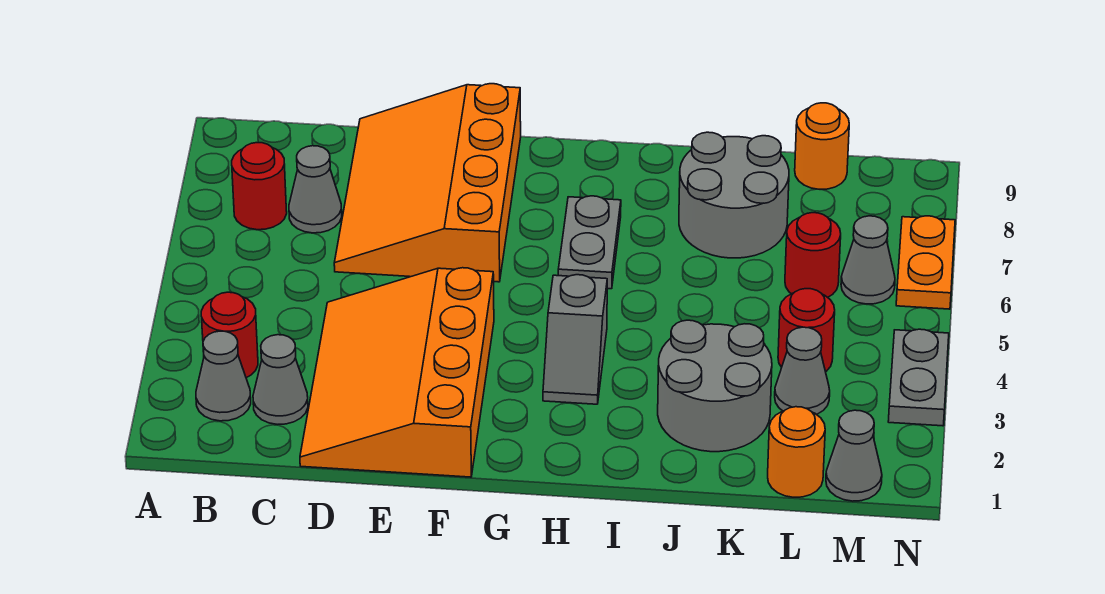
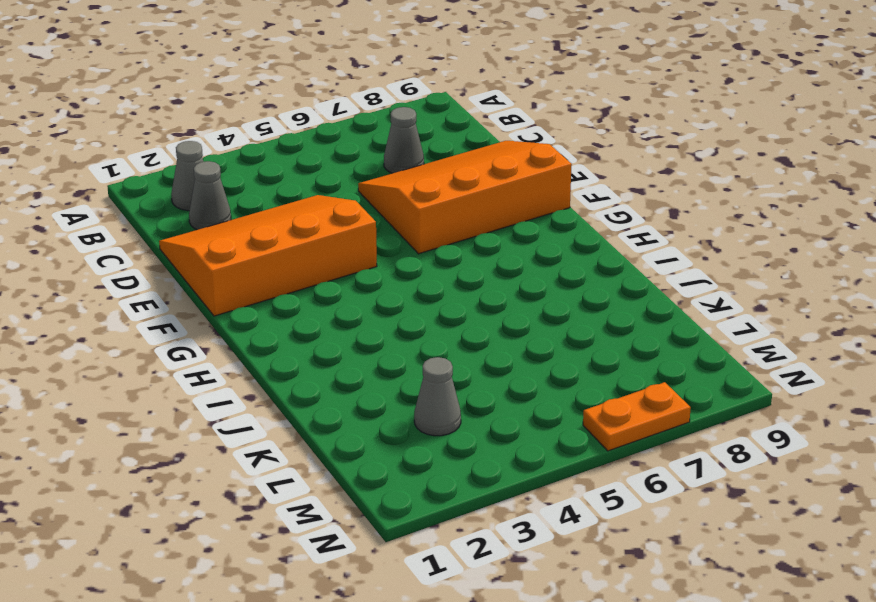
none -> red 1x1 round brick [201,292,258,378]
none -> red 1x1 round brick [232,143,287,230]
none -> grey 1x2 slope [543,275,607,404]

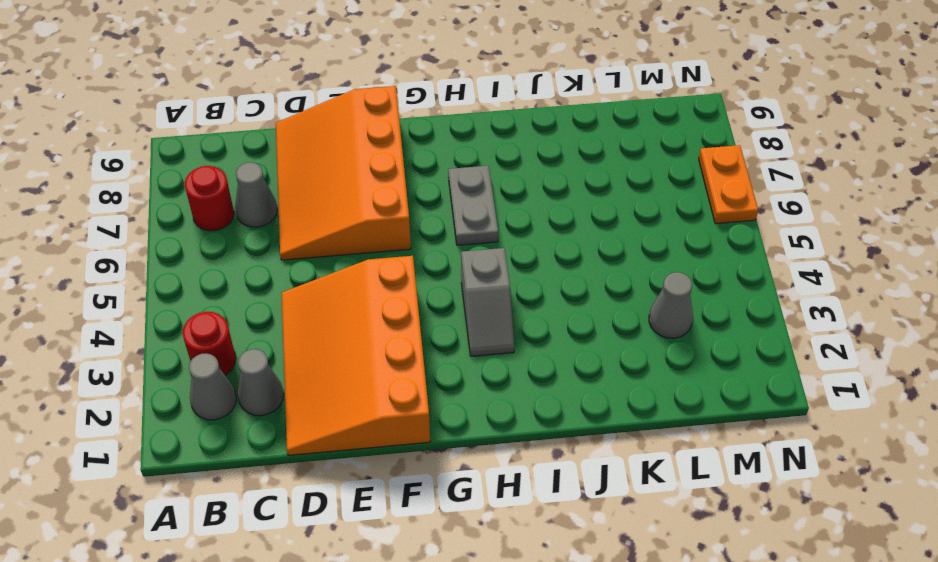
none -> grey 2x2 round brick [658,320,772,452]
none -> grey 2x2 round brick [679,132,789,258]
none -> orange 1x1 round brick [768,407,825,497]

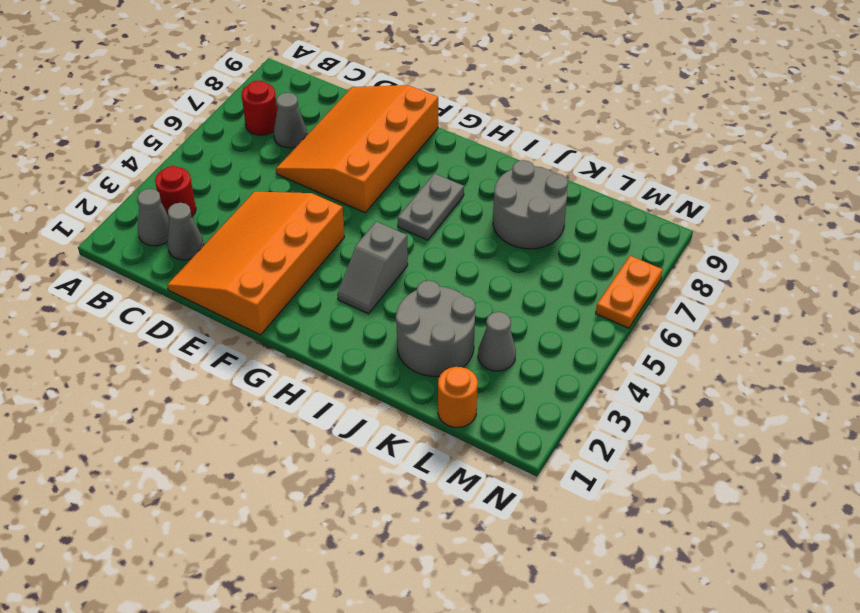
none -> red 1x1 round brick [778,289,835,372]
none -> red 1x1 round brick [785,213,841,297]
none -> orange 1x1 round brick [795,103,849,189]

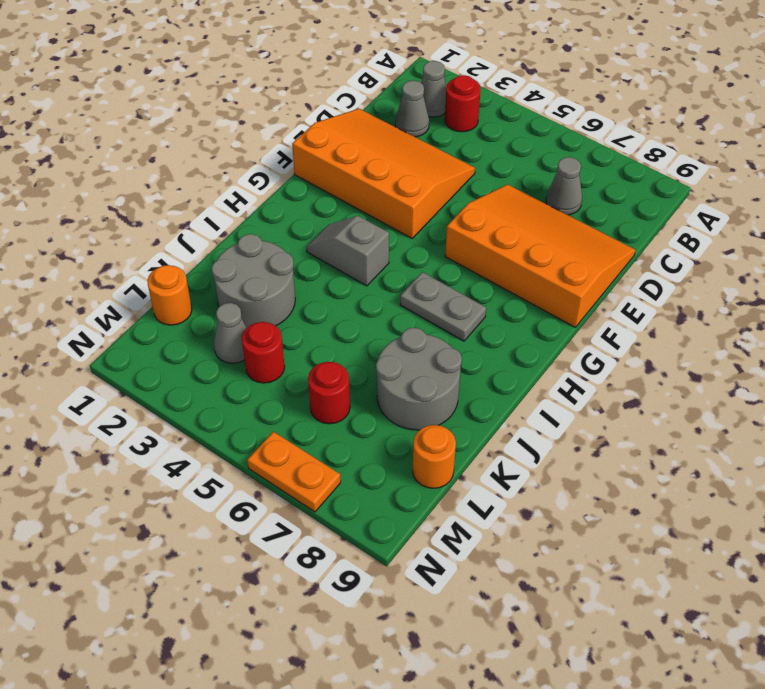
none -> red 1x1 round brick [232,143,287,230]
none -> grey 1x1 cone [826,410,882,501]
none -> grey 1x1 cone [841,216,895,304]

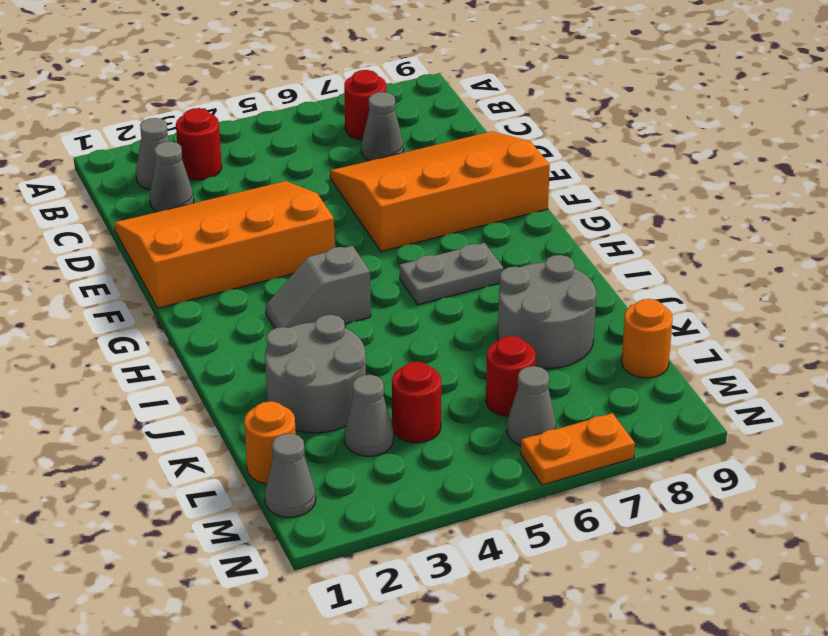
none -> grey 1x2 plate [888,329,949,426]

